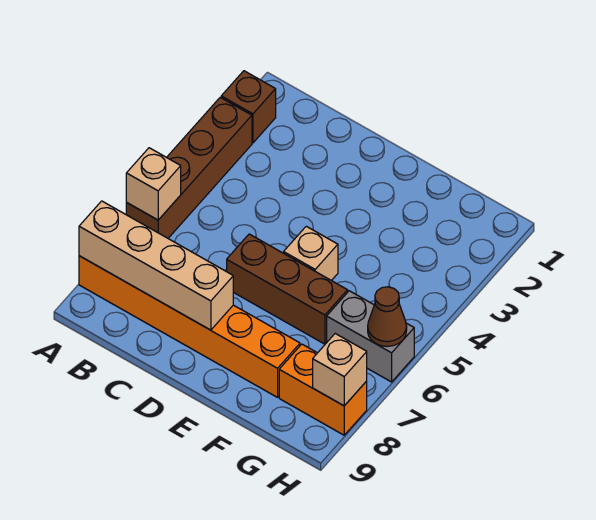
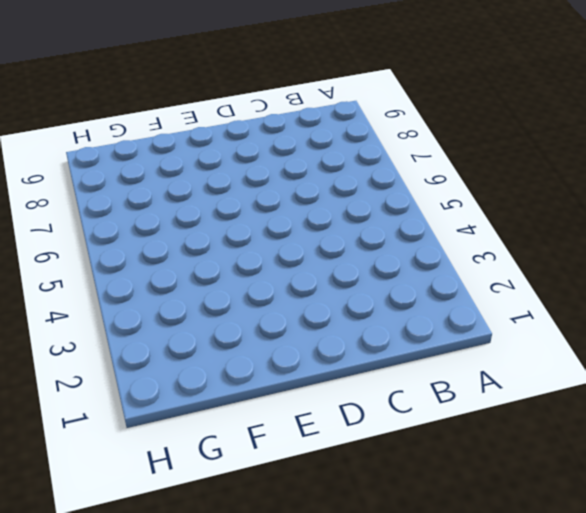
none -> brown 1x1 brick [221,71,276,143]
none -> brown 1x4 brick [126,97,252,238]

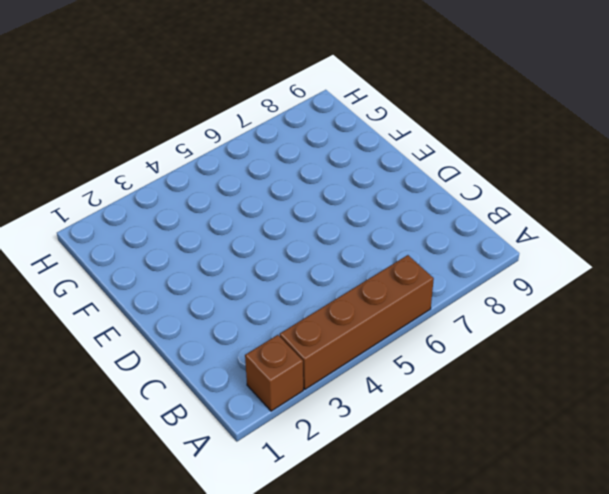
none -> orange 1x6 brick [79,256,300,397]
none -> brown 1x3 brick [227,234,348,344]

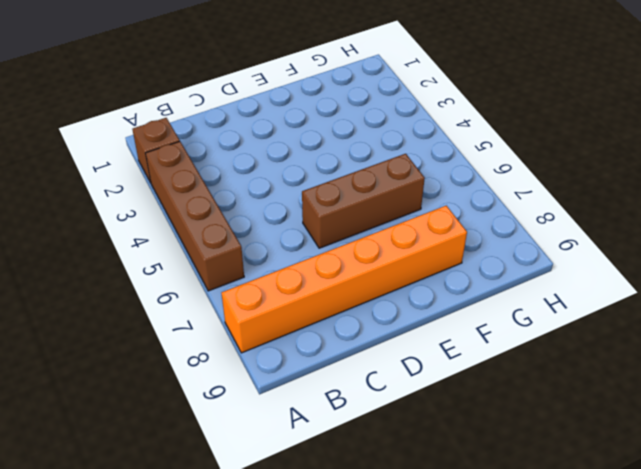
none -> tan 1x1 brick [284,226,338,281]
none -> grey 1x2 brick [327,291,414,382]

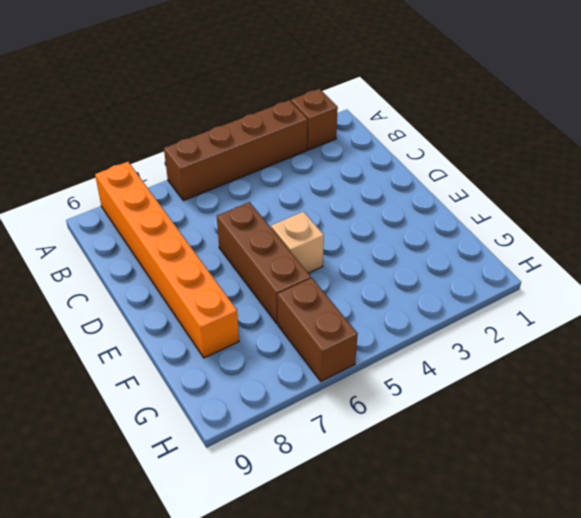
brown 1x2 brick [277,278,358,382] -> grey 1x2 brick [327,291,414,382]
none -> orange 1x2 brick [279,344,367,435]
none -> tan 1x1 brick [126,148,181,220]

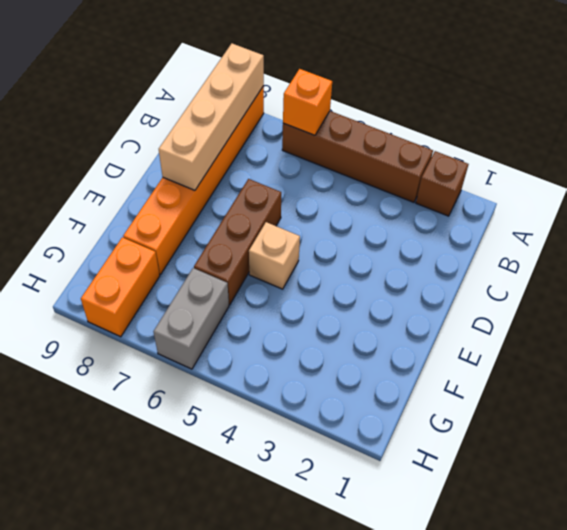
orange 1x1 brick [283,69,332,135] -> tan 1x1 brick [126,148,181,220]
none -> brown 1x1 cone [368,287,407,347]
none -> tan 1x1 brick [313,334,367,406]

